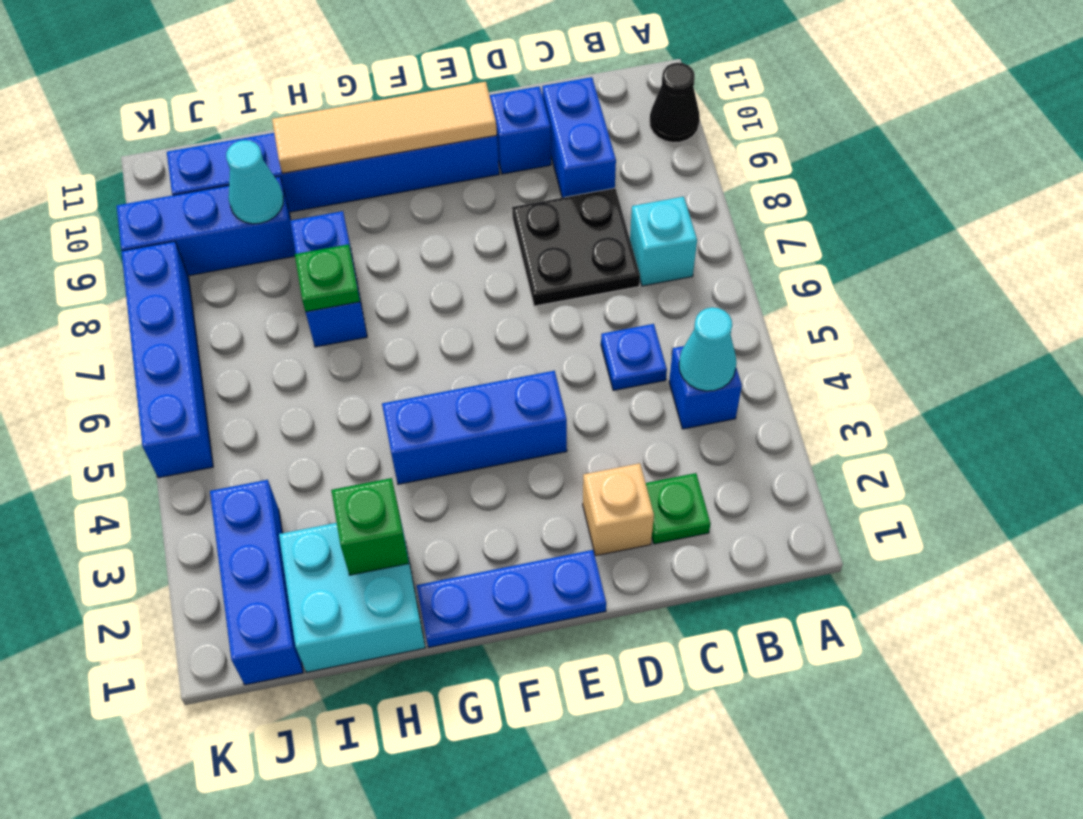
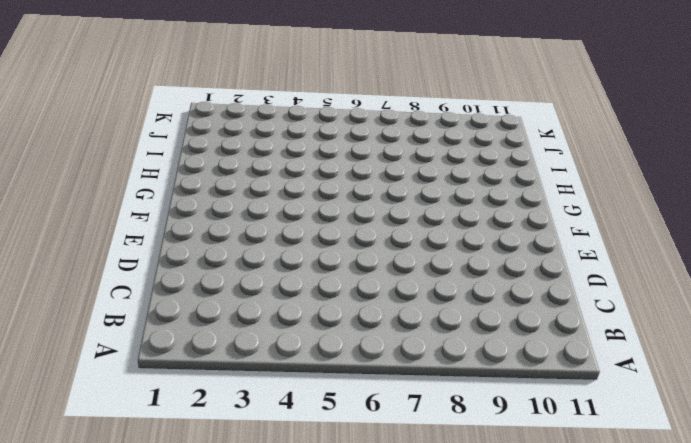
none -> black 1x1 cone [650,63,700,143]
none -> blue 1x1 brick [669,346,742,429]
none -> cyan 1x1 brick [630,197,697,286]

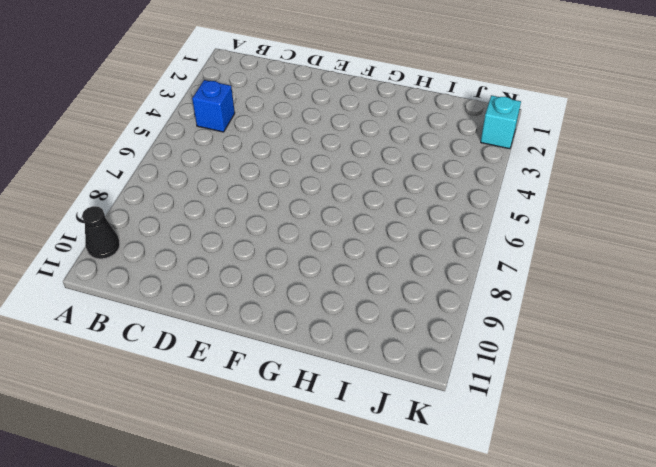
cyan 1x1 brick [481,95,521,149] -> cyan 1x1 brick moved to [630,197,697,286]
none -> green 1x1 plate [646,473,711,544]
none -> blue 1x1 plate [601,324,667,390]
none -> black 2x2 plate [512,188,640,306]

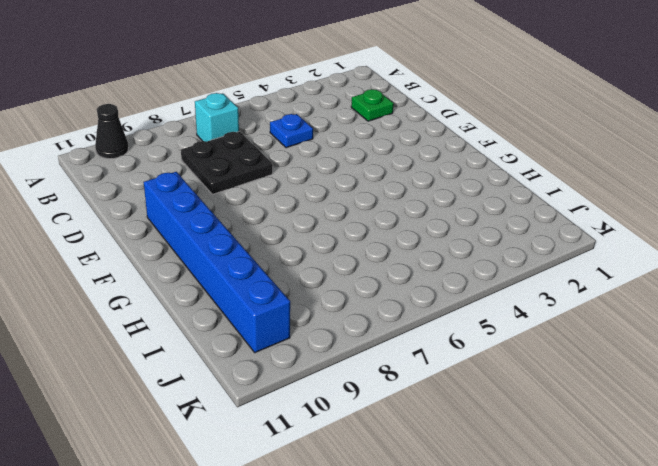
none -> blue 1x1 brick [669,346,742,429]
none -> blue 1x2 brick [542,77,616,198]
none -> tan 1x1 brick [583,463,654,556]

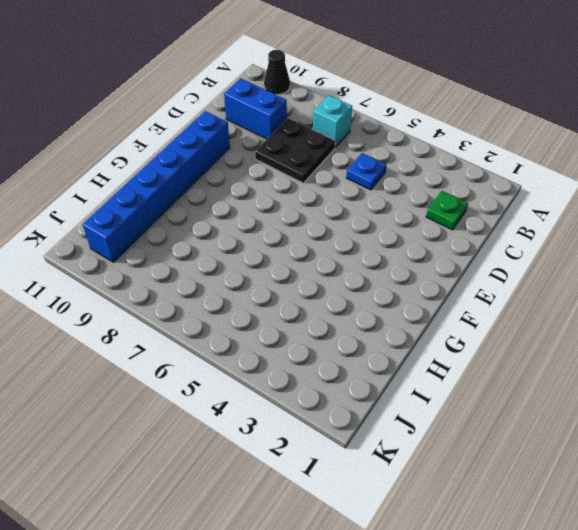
none -> blue 1x1 brick [669,346,742,429]
none -> tan 1x1 brick [583,463,654,556]
none -> blue 1x1 brick [490,86,551,174]

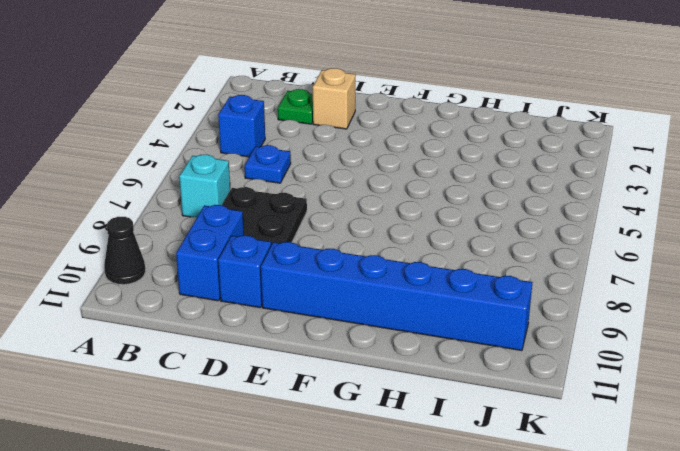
none -> blue 1x3 plate [416,550,606,647]
none -> blue 1x3 brick [382,371,567,484]
none -> cyan 2x2 brick [279,518,425,672]

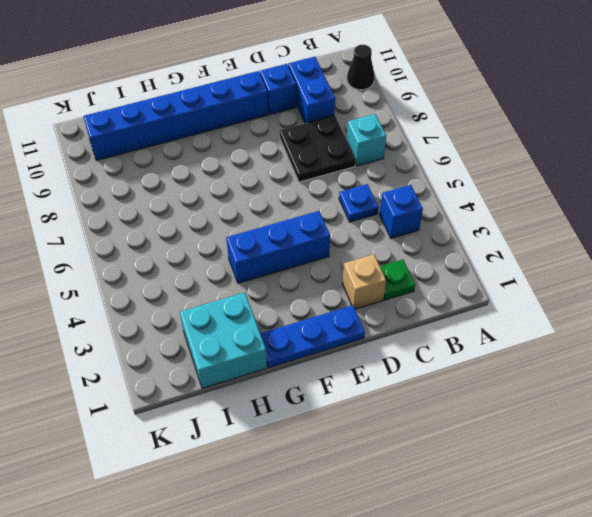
none -> blue 1x2 brick [290,211,367,347]
none -> blue 1x3 brick [117,176,296,276]
none -> blue 1x3 brick [210,480,303,685]

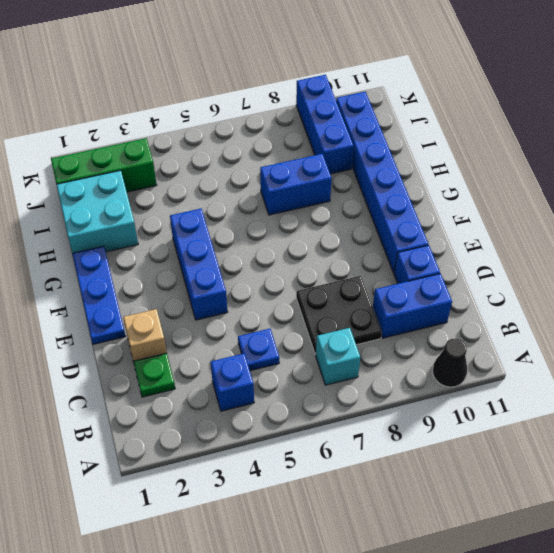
green 1x3 brick [51,138,157,192] -> blue 1x3 brick [210,480,303,685]
none -> blue 1x4 brick [121,241,213,478]
none -> cyan 1x1 cone [679,307,737,391]
none -> tan 1x4 tile [272,82,497,173]

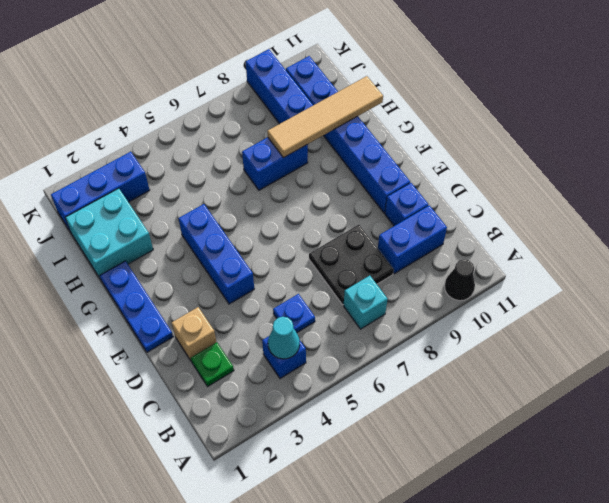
tan 1x4 tile [267,76,383,158] -> tan 1x4 tile turned to [272,82,497,173]
none -> blue 1x4 brick [121,241,213,478]
none -> green 1x1 brick [331,478,409,575]
none -> green 1x1 plate [295,244,360,312]

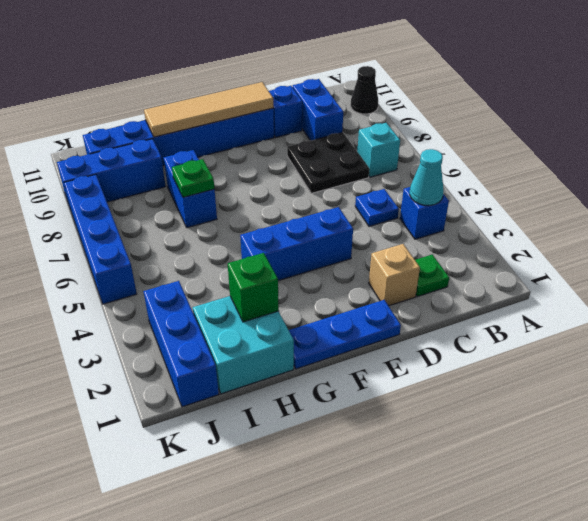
none -> cyan 1x1 cone [226,140,283,224]

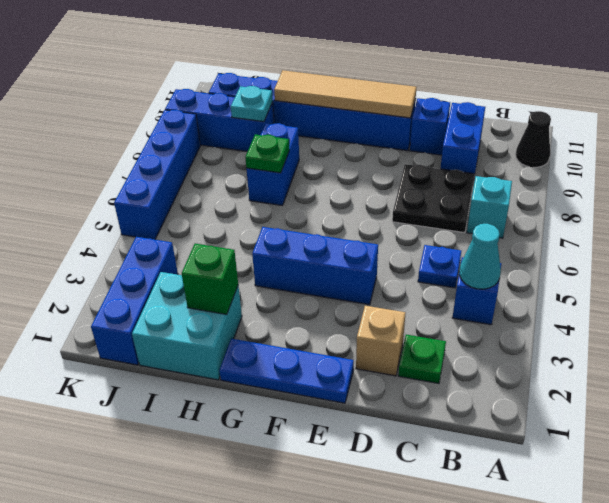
cyan 1x1 plate [231,86,273,122] -> cyan 1x1 cone [226,140,283,224]

